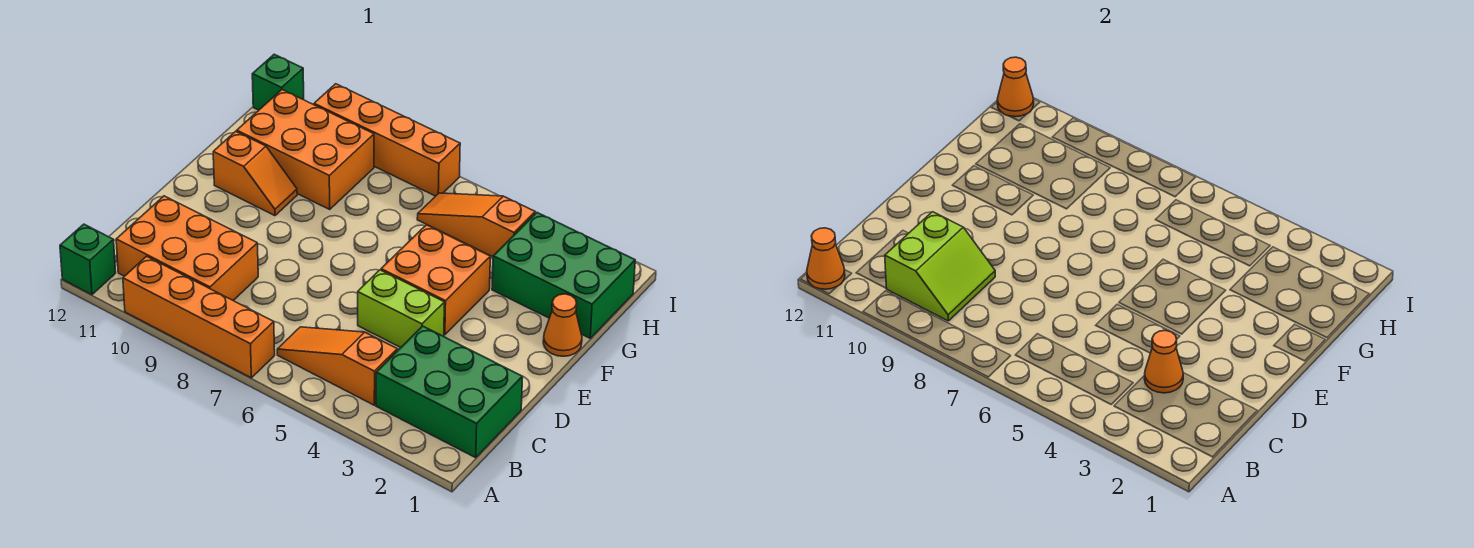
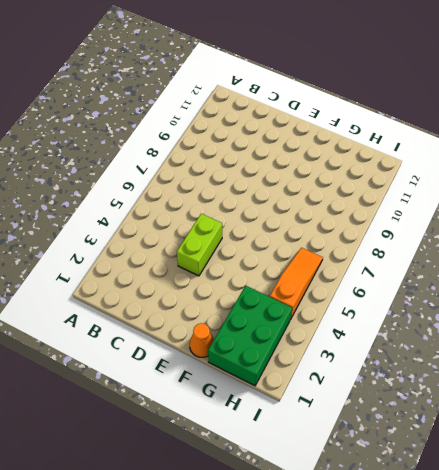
none -> orange 1x4 brick [123,256,275,378]
none -> green 1x1 brick [60,224,116,295]
none -> green 2x3 brick [376,326,523,458]

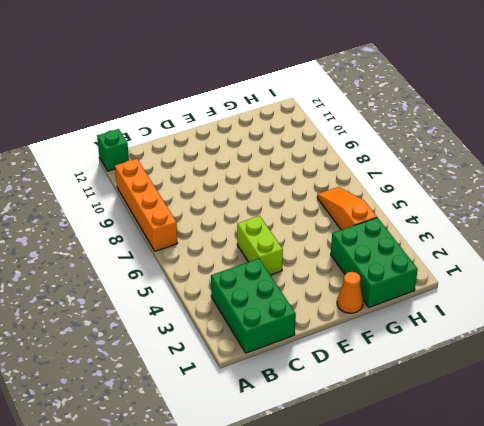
none -> orange 1x3 slope [277,327,397,405]
none -> orange 2x3 brick [116,196,258,300]
none -> orange 2x2 brick [381,225,490,335]

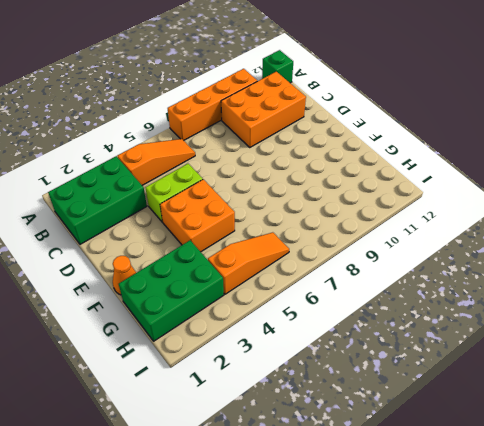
none -> orange 1x2 slope [213,131,297,216]
none -> orange 2x3 brick [237,90,374,209]
none -> orange 1x4 brick [314,84,460,196]

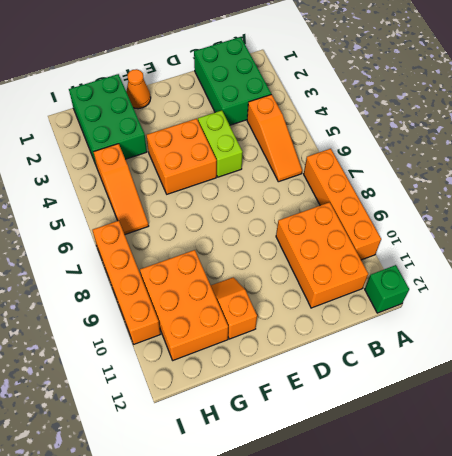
none -> green 1x1 brick [252,54,304,110]
none -> orange 1x1 cone [807,228,845,289]
none -> lime 2x2 slope [885,212,995,321]

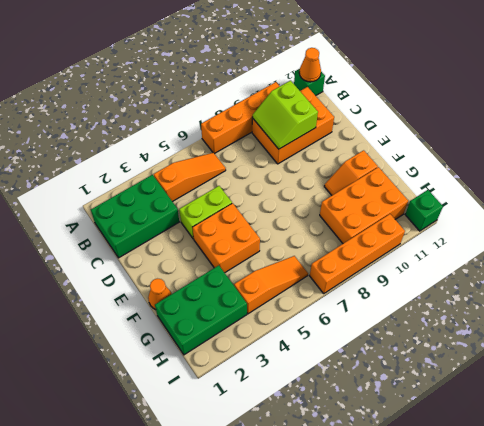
none -> orange 1x1 cone [1144,330,1183,393]
none -> orange 1x1 cone [997,57,1034,117]

